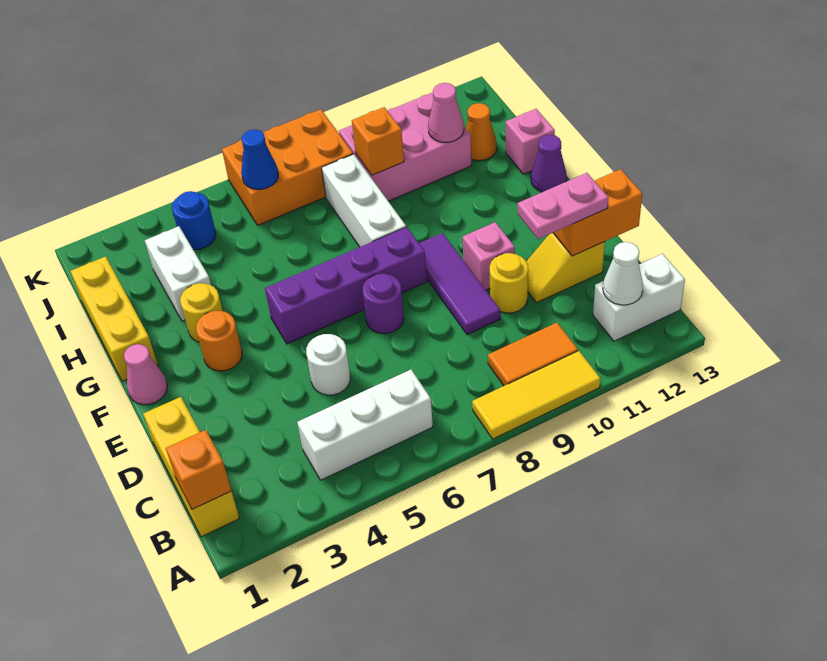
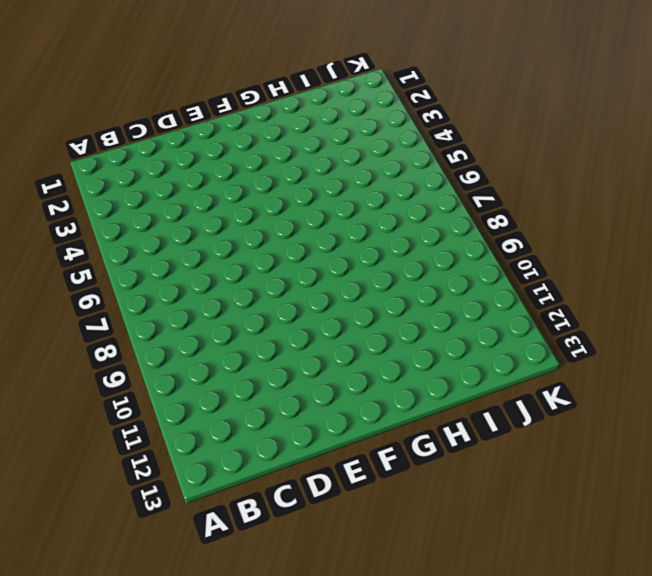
none -> yellow 1x3 tile [472,351,600,439]
none -> yellow 1x3 brick [143,397,239,537]
none -> white 1x3 brick [297,370,433,480]
none -> orange 1x2 tile [488,323,578,386]

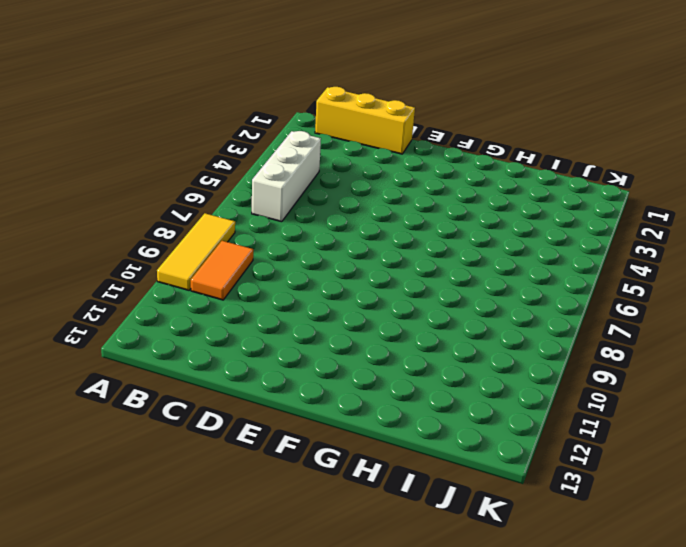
none -> white 1x2 brick [593,254,685,341]
none -> white 1x1 round brick [306,334,350,395]
none -> purple 1x3 tile [419,233,500,334]
none -> yellow 1x1 round brick [490,253,528,313]

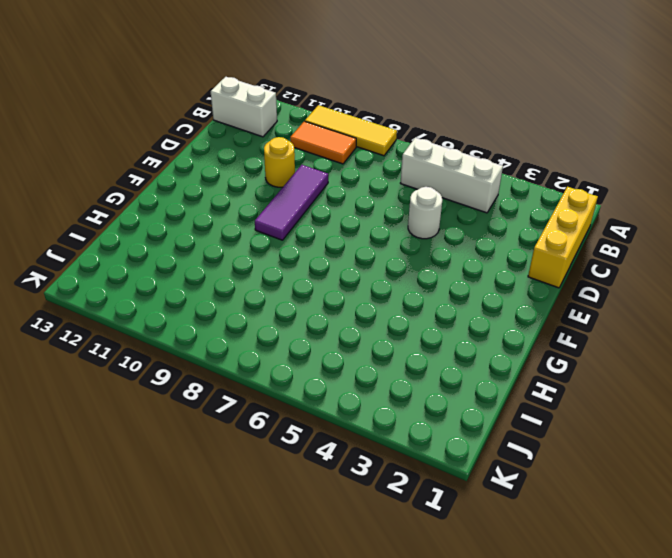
none -> yellow 1x2 slope [526,233,605,303]
none -> purple 1x1 round brick [363,274,404,334]
none -> pink 1x1 brick [463,222,515,290]
none -> pink 1x1 cone [124,344,167,405]

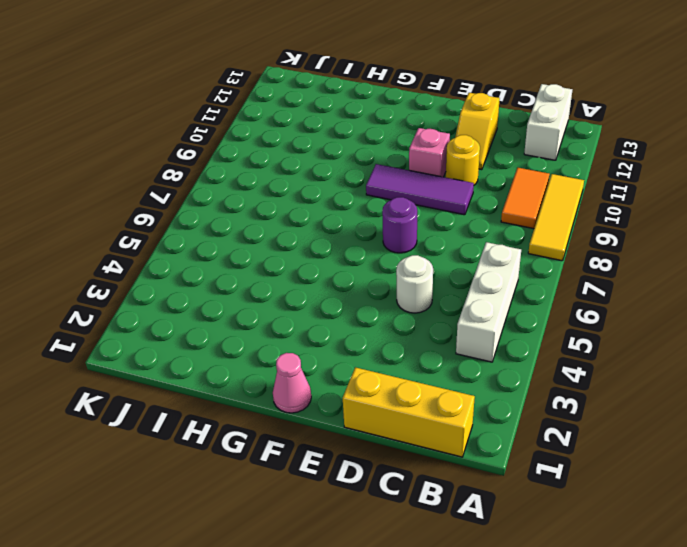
none -> orange 1x1 round brick [196,311,242,371]
none -> purple 1x4 brick [265,227,427,344]
none -> yellow 1x3 brick [70,256,158,381]
none -> yellow 1x1 round brick [180,283,223,342]

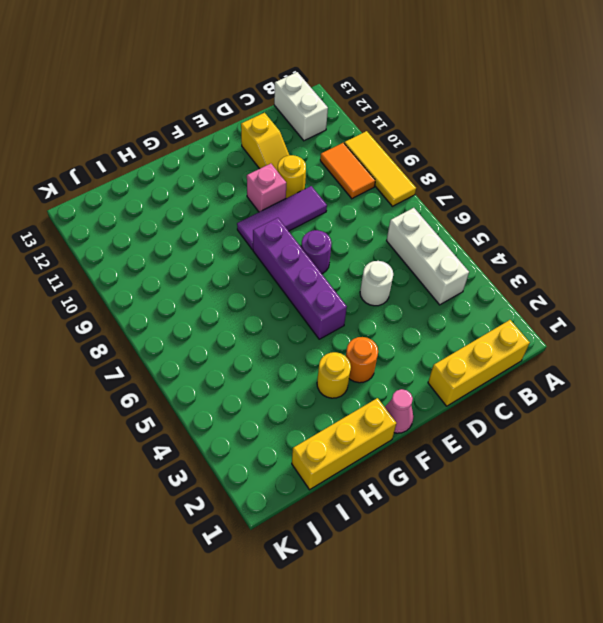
none -> white 1x3 brick [322,154,406,247]
none -> purple 1x1 cone [531,135,567,192]
none -> white 1x2 brick [145,226,211,321]
none -> pink 1x1 brick [506,109,555,174]

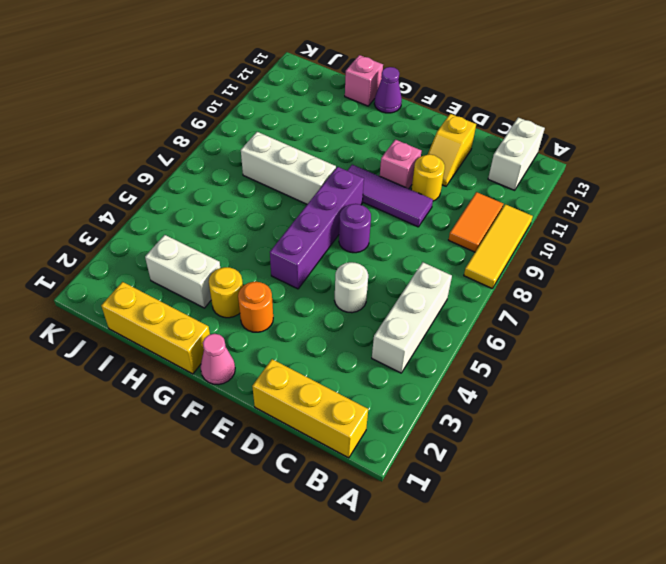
none -> pink 2x3 brick [339,93,471,201]
none -> orange 1x1 cone [466,103,497,161]
none -> blue 1x1 round brick [172,191,216,249]
none -> orange 2x3 brick [222,109,353,225]

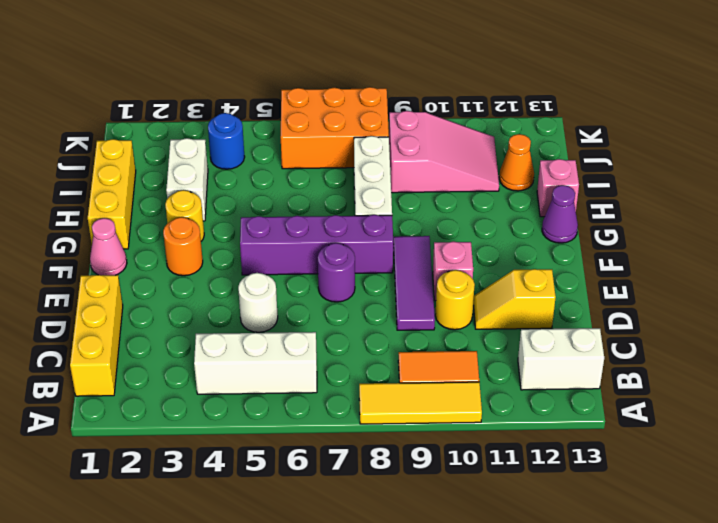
pink 2x3 slope [389,111,499,193] -> pink 2x3 brick [339,93,471,201]
none -> orange 1x1 brick [166,430,231,509]
none -> white 1x1 cone [603,242,643,305]
none -> orange 1x2 brick [553,169,642,256]
none -> orange 1x1 brick [352,107,404,175]

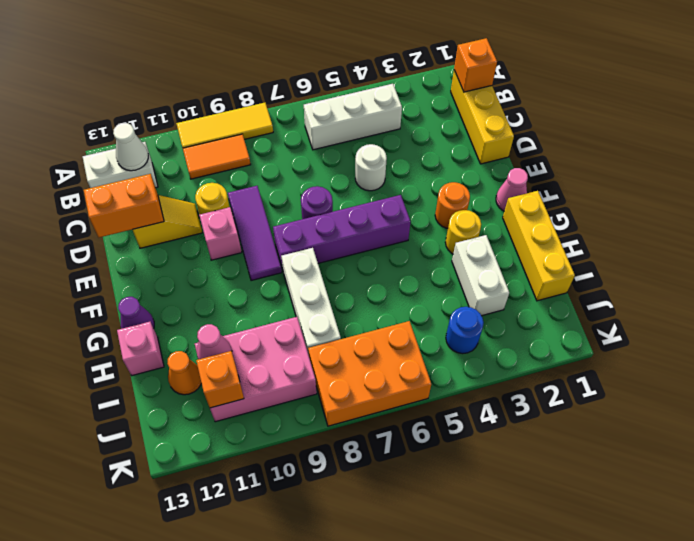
orange 1x1 brick [196,351,244,408] -> orange 1x1 brick moved to [352,107,404,175]
none -> blue 1x1 cone [241,129,278,189]
none -> pink 1x2 plate [518,173,608,239]

